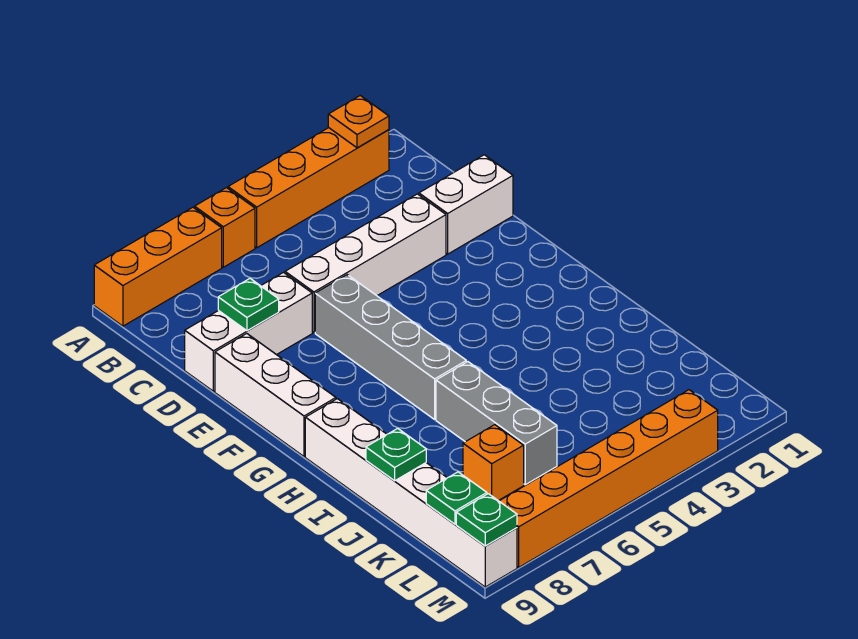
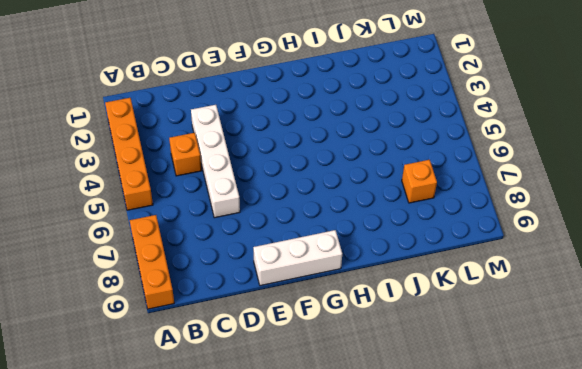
orange 1x1 brick [169,133,202,176] -> orange 1x1 brick moved to [195,188,255,267]
none -> white 1x2 brick [419,155,513,254]
none -> white 1x3 brick [185,273,312,391]
none -> grey 1x4 brick [315,275,466,419]

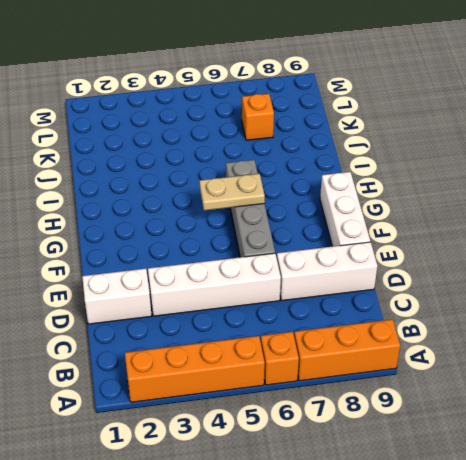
tan 1x2 plate [199,174,265,210] -> none
none -> white 1x6 brick [305,399,517,587]
none -> grey 1x3 brick [436,362,557,485]
none -> orange 1x6 brick [499,390,718,567]

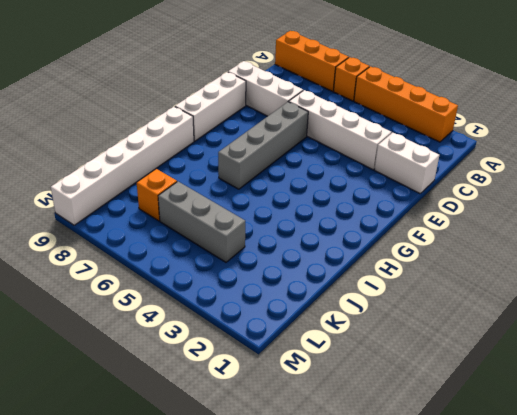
grey 1x3 brick [158,182,245,262] -> grey 1x3 brick turned to [436,362,557,485]
none -> orange 1x6 brick [499,390,718,567]
none -> orange 1x1 plate [328,96,389,148]
none -> green 1x1 plate [218,279,279,331]

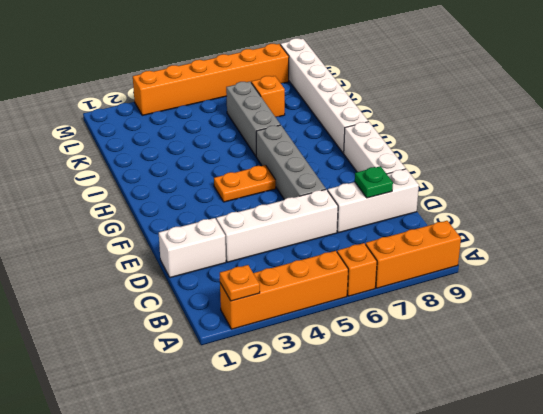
orange 1x2 plate [214,165,276,202] -> none
none -> green 1x1 plate [366,428,426,481]
none -> green 1x1 plate [426,472,487,524]
none -> green 1x1 plate [456,494,517,546]

